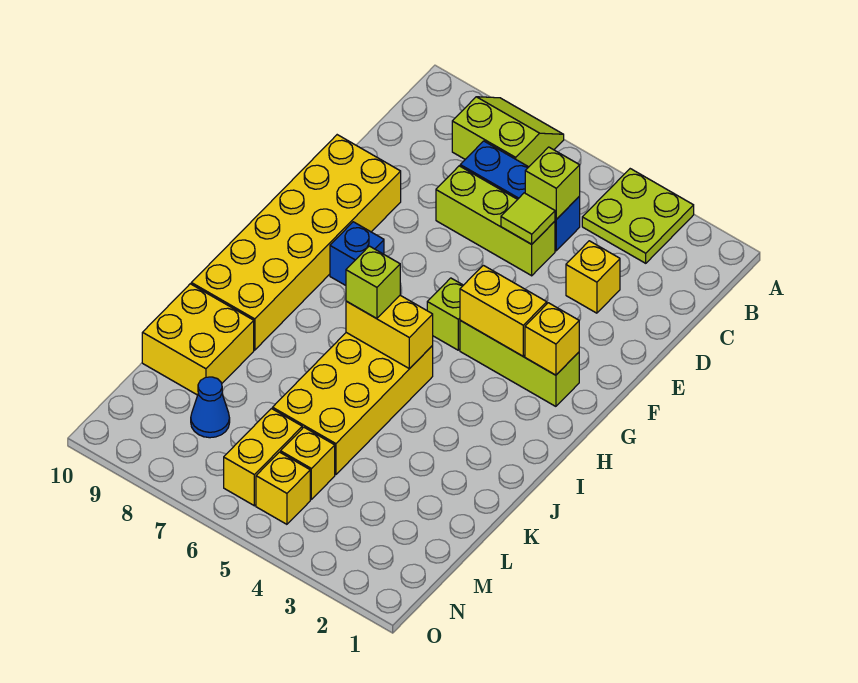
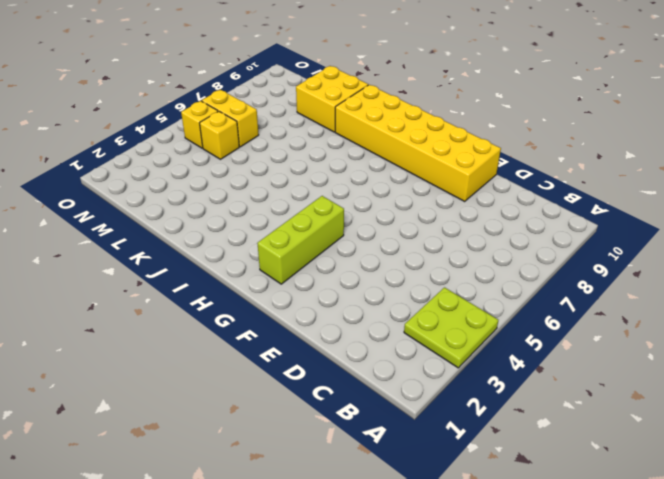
none -> lime 2x2 slope [452,97,564,167]
none -> blue 1x3 brick [460,141,580,251]
none -> yellow 1x1 brick [566,241,620,313]

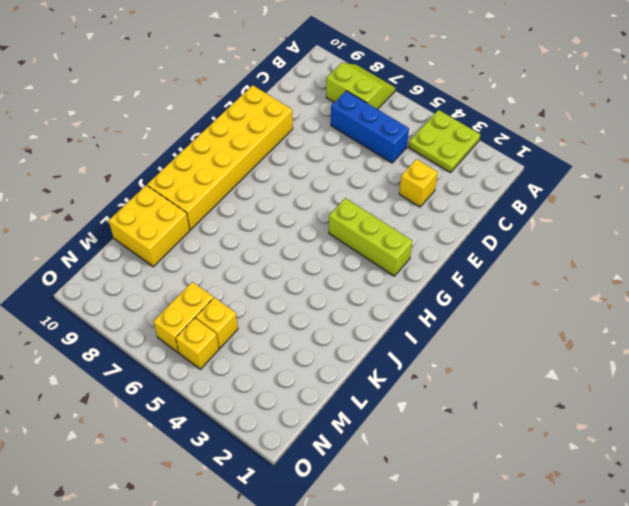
none -> lime 1x3 brick [436,166,555,276]
none -> lime 1x1 brick [427,278,463,350]
none -> blue 1x1 brick [330,222,384,285]

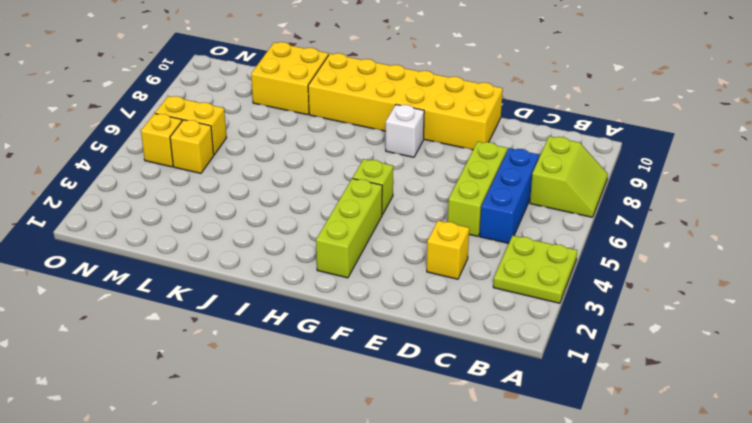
white 1x1 brick [386,105,424,157] -> blue 1x1 brick [330,222,384,285]
none -> yellow 2x4 brick [273,333,433,475]
none -> blue 1x1 cone [191,377,230,438]
none -> lime 1x1 brick [525,147,580,219]

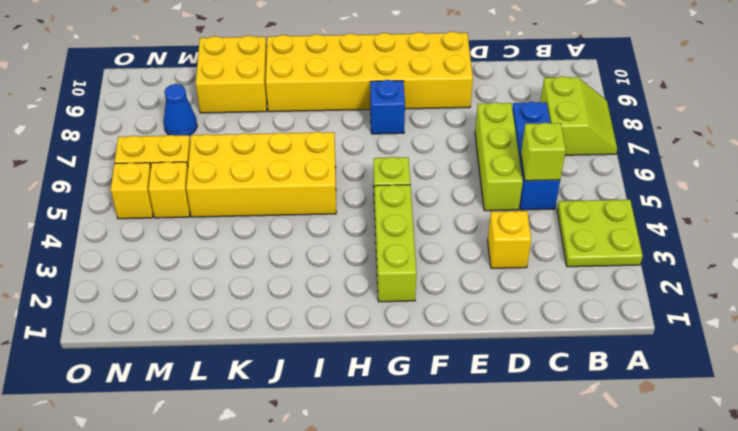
none -> lime 1x1 tile [501,193,555,244]
none -> yellow 1x1 brick [525,303,579,375]
none -> yellow 1x2 brick [460,265,547,356]

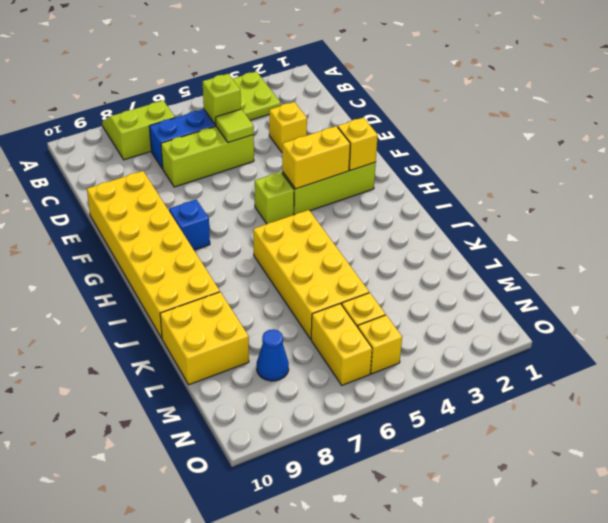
none -> yellow 1x2 brick [346,295,433,369]
none -> lime 1x1 brick [346,246,400,319]

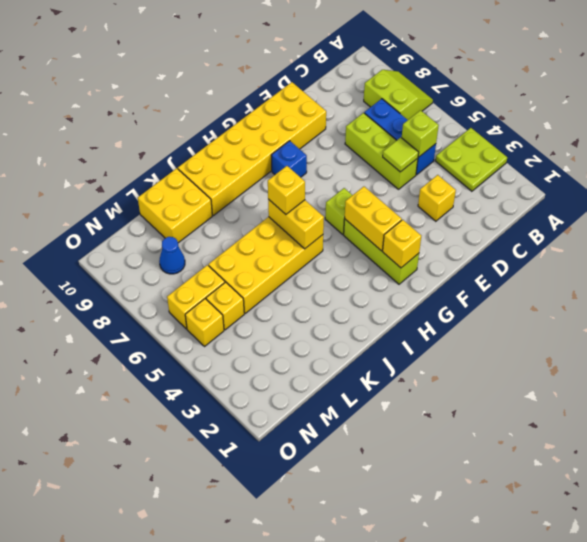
yellow 1x1 brick [268,166,305,214] -> lime 1x1 brick [346,246,400,319]

